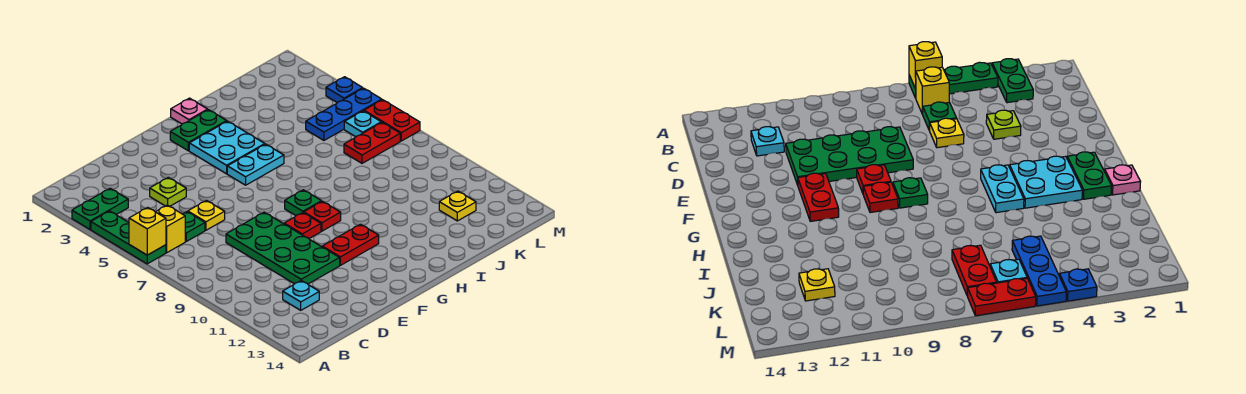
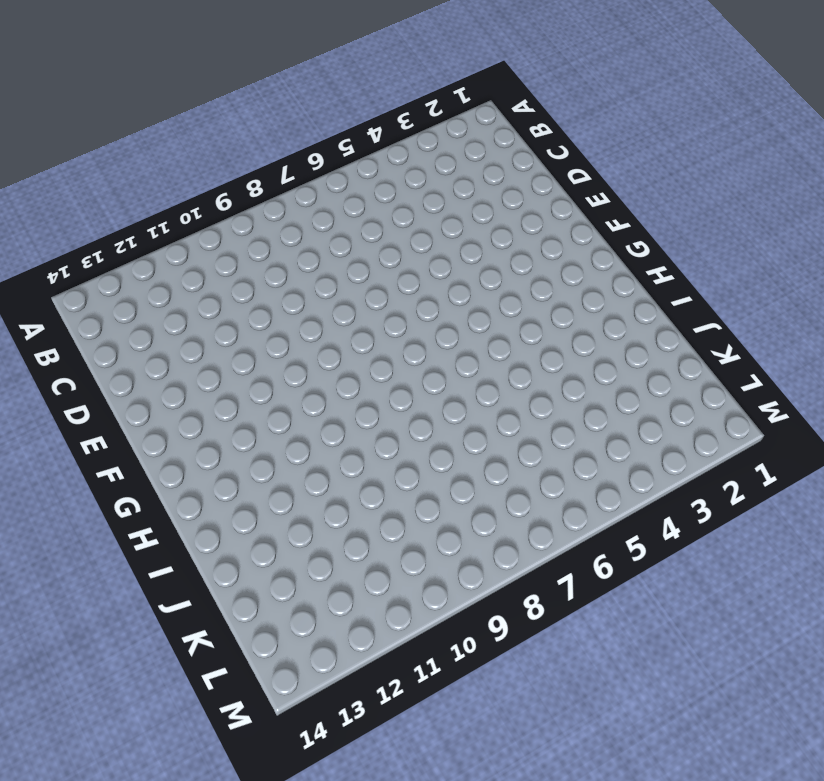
none -> green 1x2 plate [72,188,128,229]
none -> green 1x3 plate [91,211,166,264]
none -> yellow 1x1 brick [156,205,185,253]

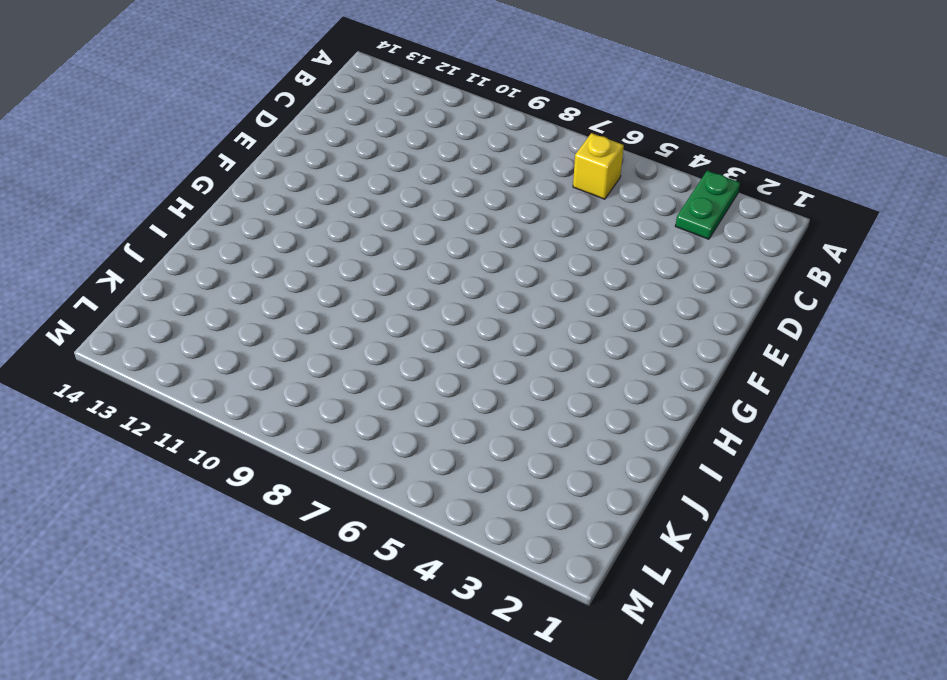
none -> green 1x3 plate [91,211,166,264]
none -> green 1x1 plate [183,212,205,241]
none -> cyan 1x1 plate [283,281,319,310]

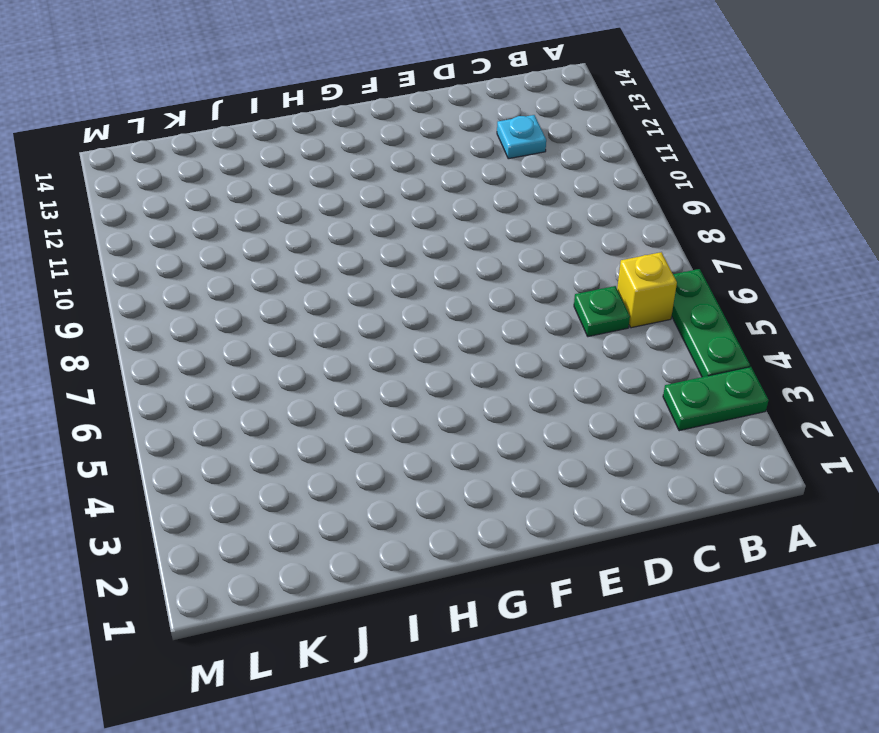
none -> lime 1x1 plate [150,177,186,206]
none -> yellow 1x1 plate [188,200,225,230]
none -> green 2x4 plate [226,212,340,284]

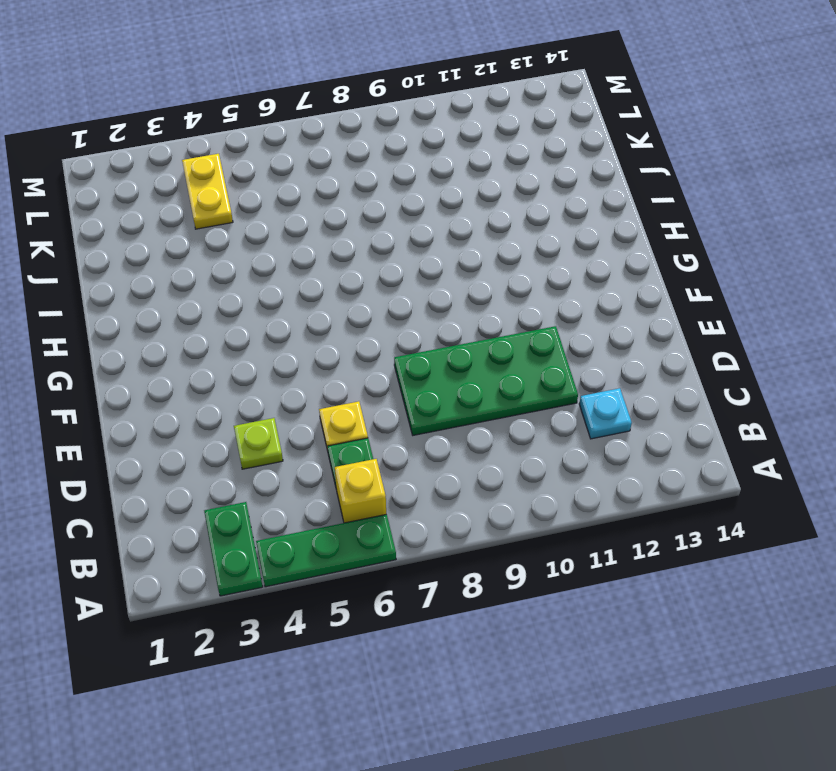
yellow 1x2 plate [182,154,233,229] -> none
none -> red 1x1 plate [284,213,321,238]
none -> red 1x2 plate [322,224,379,265]
none -> green 1x2 plate [170,110,227,151]

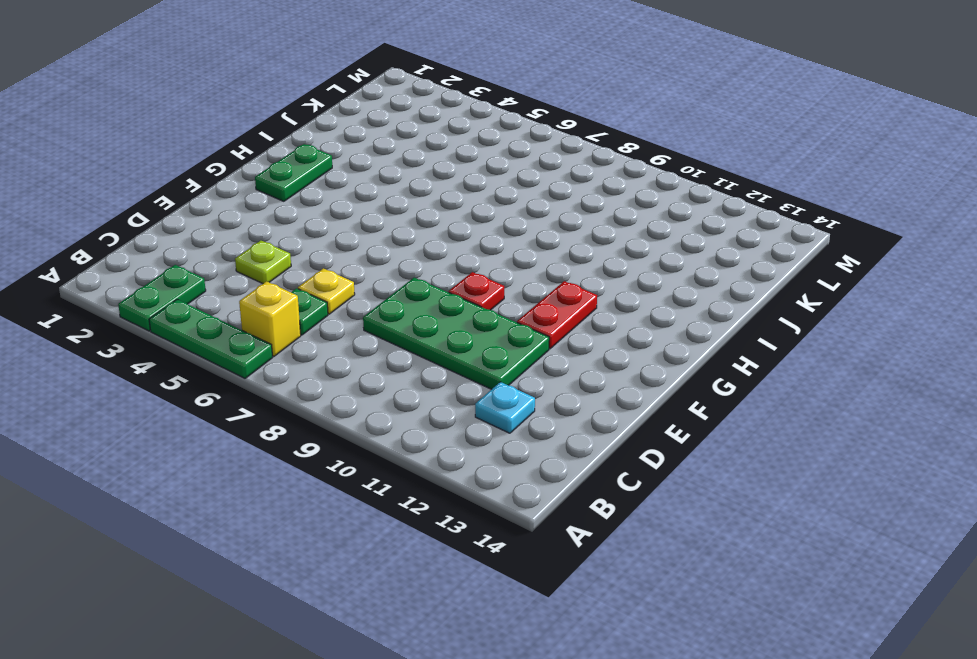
none -> cyan 2x2 plate [189,121,265,174]
none -> cyan 1x2 plate [227,144,284,185]
none -> green 1x1 plate [285,190,321,215]

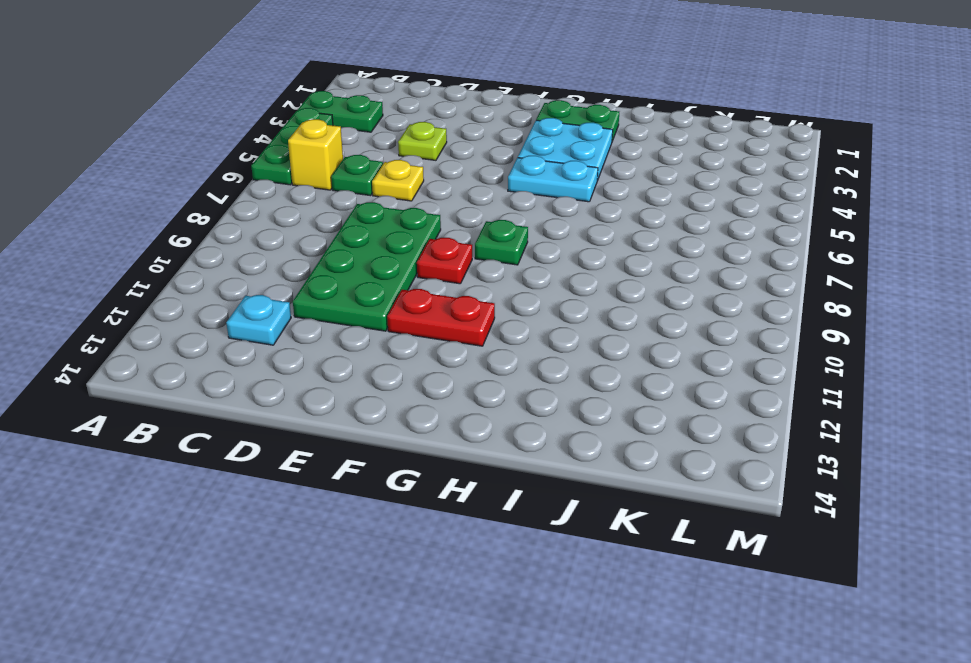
none -> red 1x1 plate [304,201,341,231]
none -> pink 1x1 plate [171,98,208,124]
none -> blue 1x3 plate [306,88,382,140]

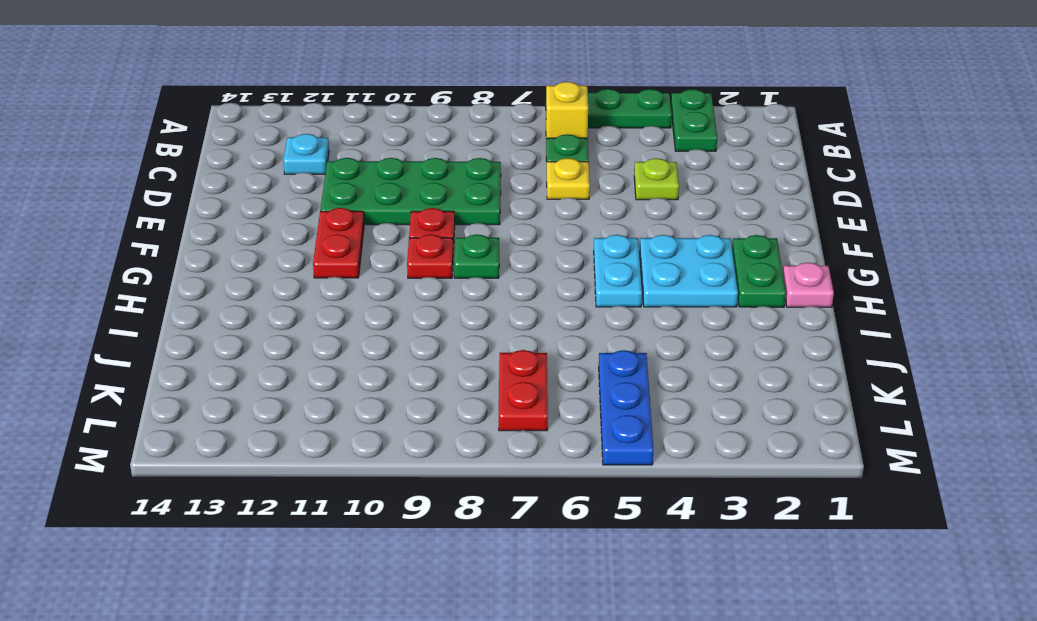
none -> yellow 1x1 plate [439,191,476,221]
none -> cyan 1x1 plate [344,111,381,137]
none -> blue 1x1 plate [326,77,363,103]

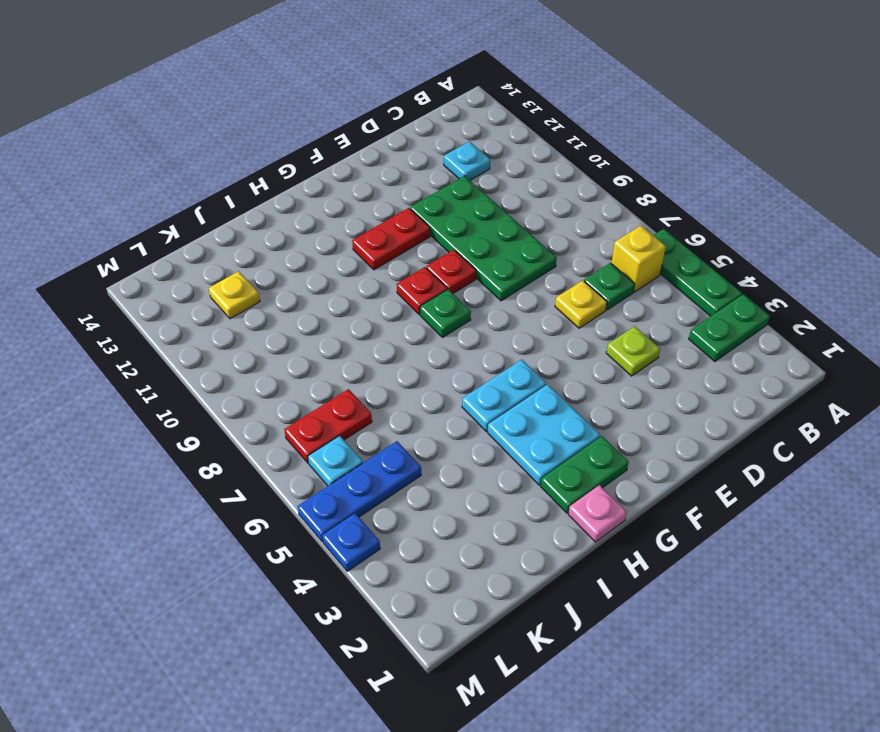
none -> red 1x2 plate [364,100,420,141]
none -> yellow 1x1 brick [129,207,166,255]

